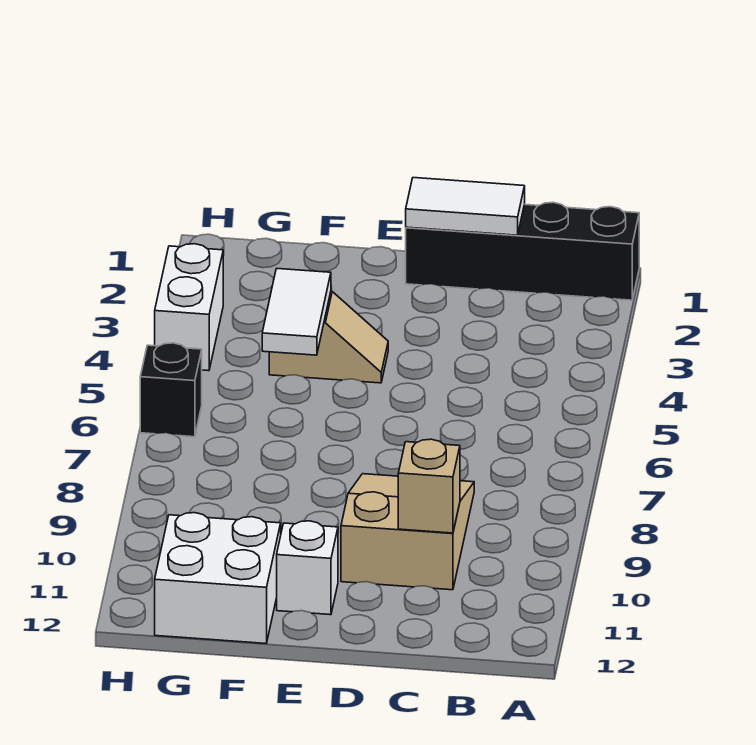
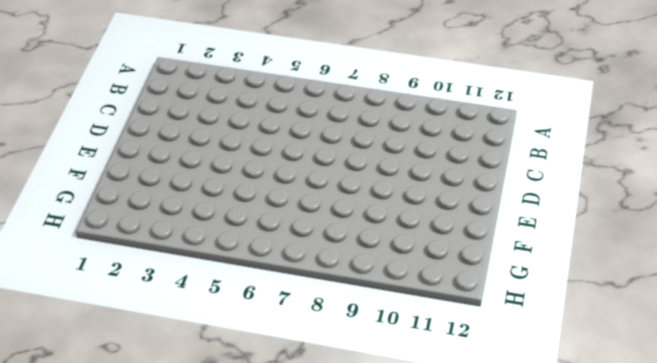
none -> black 1x4 brick [406,202,639,300]
none -> tan 2x3 slope [341,474,474,590]

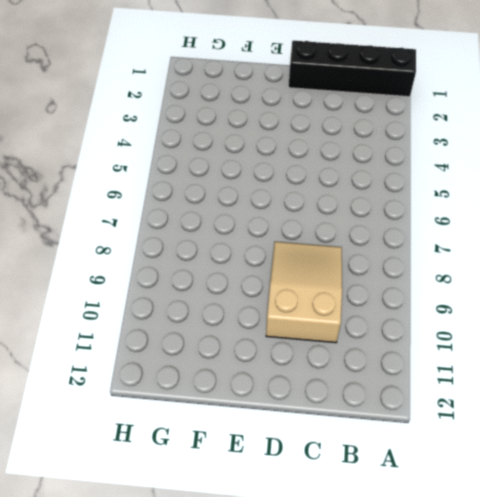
none -> tan 1x2 slope [269,291,388,383]
none -> white 1x1 brick [277,521,338,615]

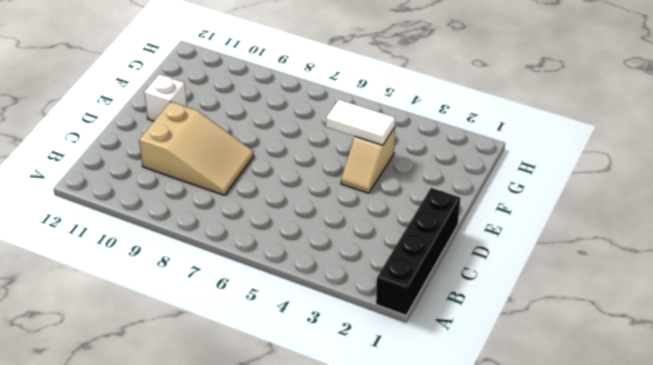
none -> white 2x2 brick [155,513,281,644]
none -> white 1x2 brick [155,244,223,371]

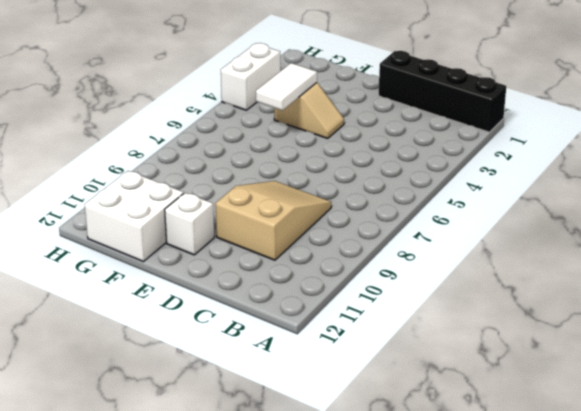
none -> black 1x1 brick [140,343,202,437]
none -> white 1x2 tile [406,178,525,235]

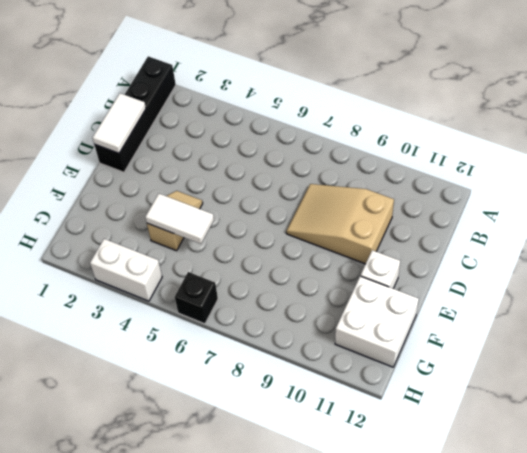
none -> tan 1x1 brick [398,439,460,533]

